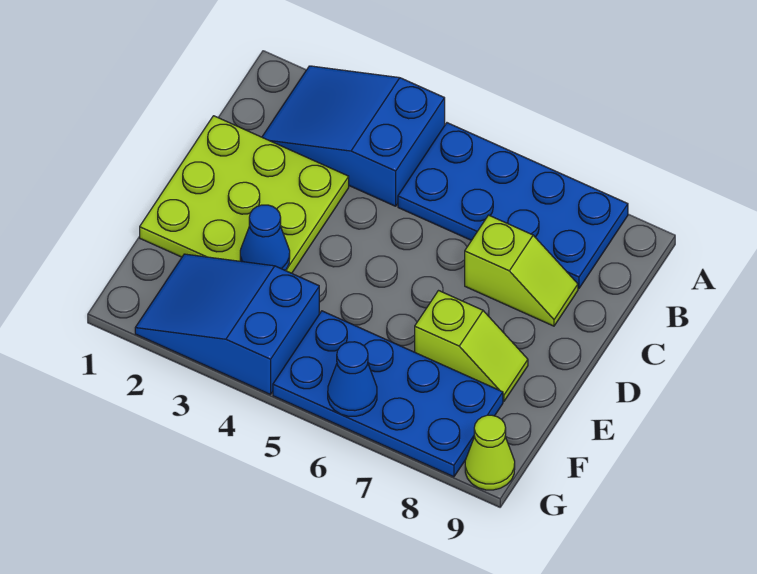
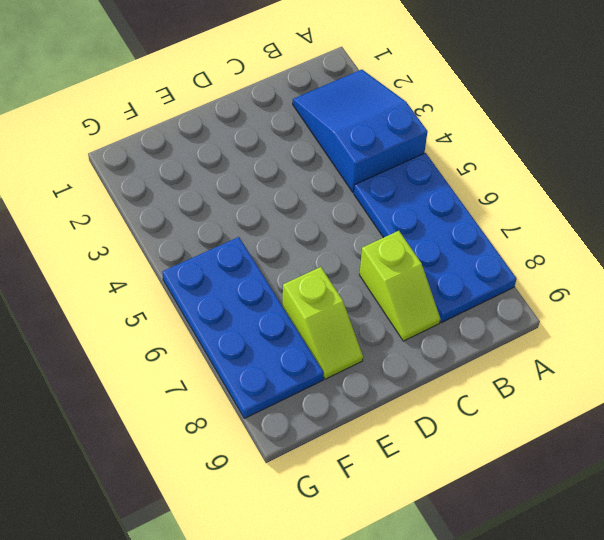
none -> lime 3x3 plate [140,116,349,273]
none -> blue 2x3 slope [135,254,319,395]

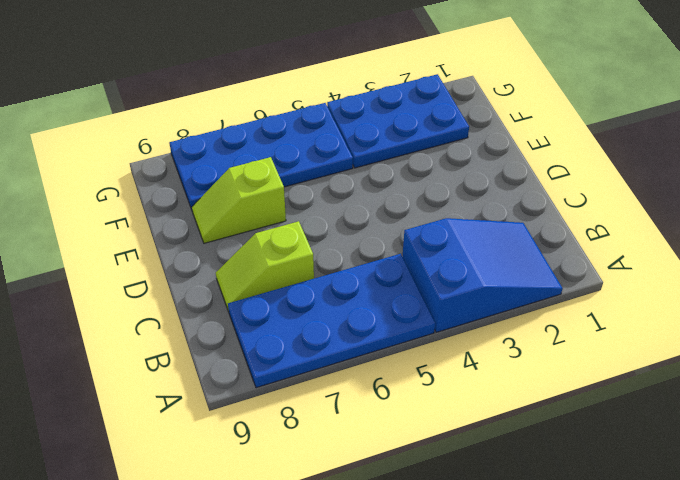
blue 2x3 plate [327,74,469,168] -> blue 2x3 slope [135,254,319,395]
none -> lime 3x3 plate [140,116,349,273]
none -> lime 1x1 cone [465,415,515,490]

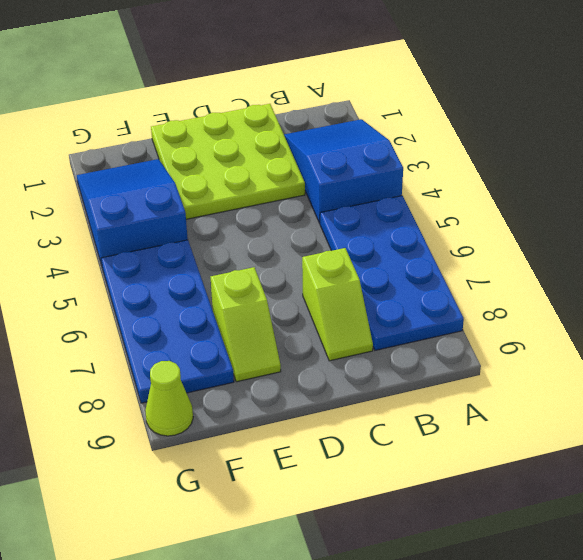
none -> blue 1x1 cone [240,205,290,270]
none -> blue 1x1 cone [328,342,377,416]

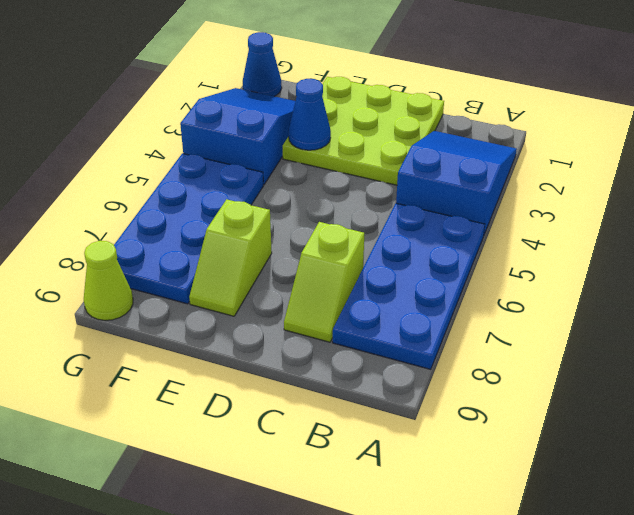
blue 1x1 cone [243,32,282,96] -> blue 1x1 cone moved to [328,342,377,416]

